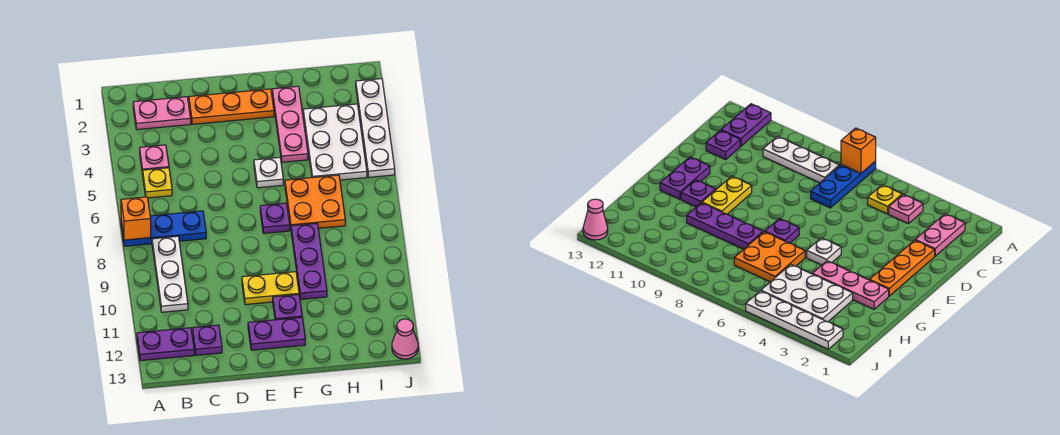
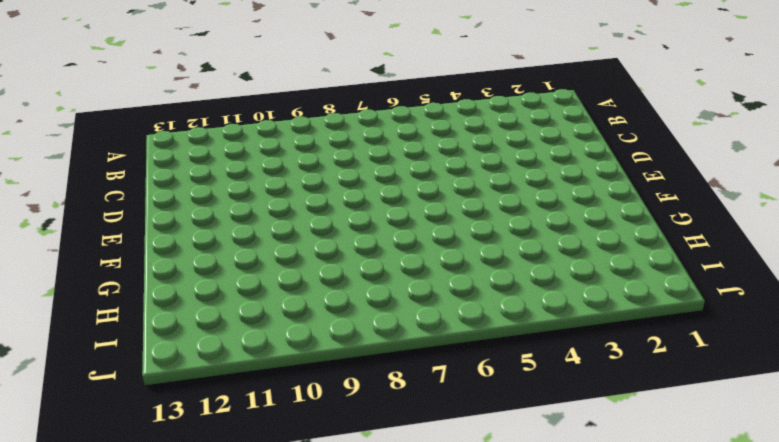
none -> blue 1x3 plate [121,211,206,246]
none -> purple 1x2 plate [137,328,194,361]
none -> pink 1x2 plate [133,97,191,130]

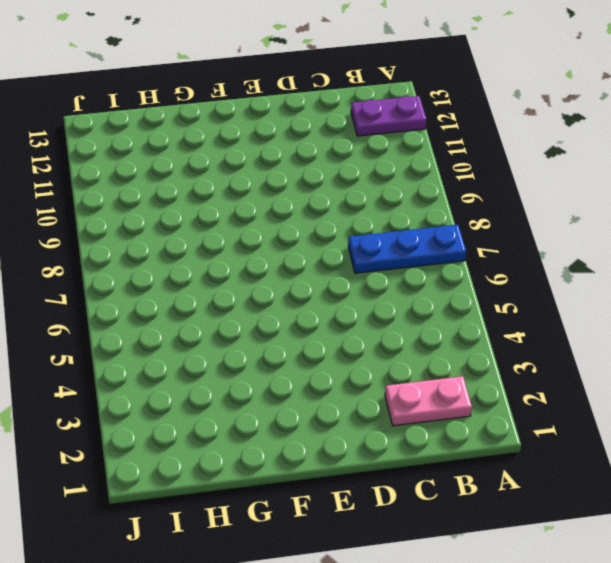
none -> pink 1x1 plate [140,145,169,175]
none -> yellow 1x1 plate [143,168,172,198]
none -> white 1x3 plate [152,236,188,312]

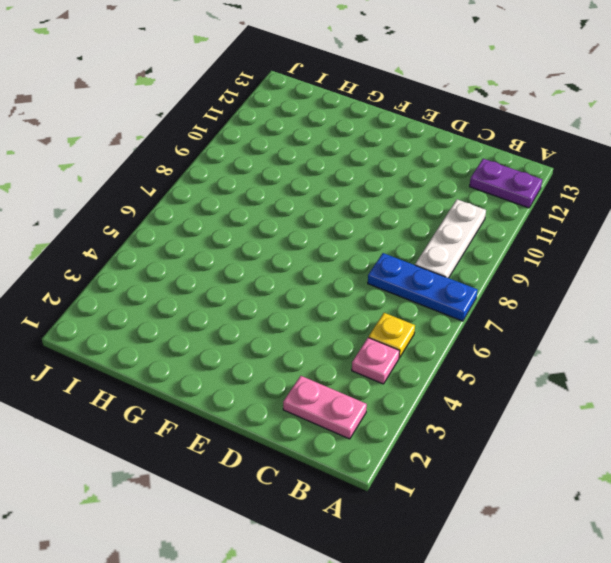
none -> purple 1x1 plate [193,325,222,355]
none -> orange 1x3 plate [189,89,274,124]
none -> yellow 1x2 plate [242,272,299,305]

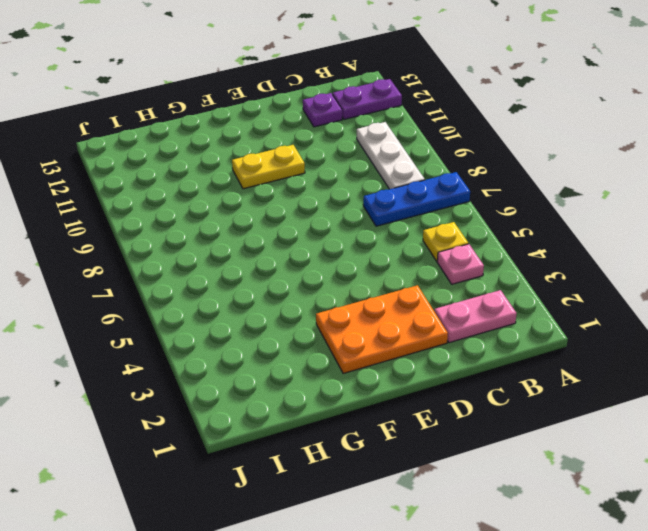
orange 2x3 plate [316,285,448,373] -> orange 1x3 plate [189,89,274,124]
none -> purple 1x2 plate [248,317,305,350]
none -> white 1x1 plate [254,158,283,188]
none -> purple 1x1 plate [260,203,290,233]

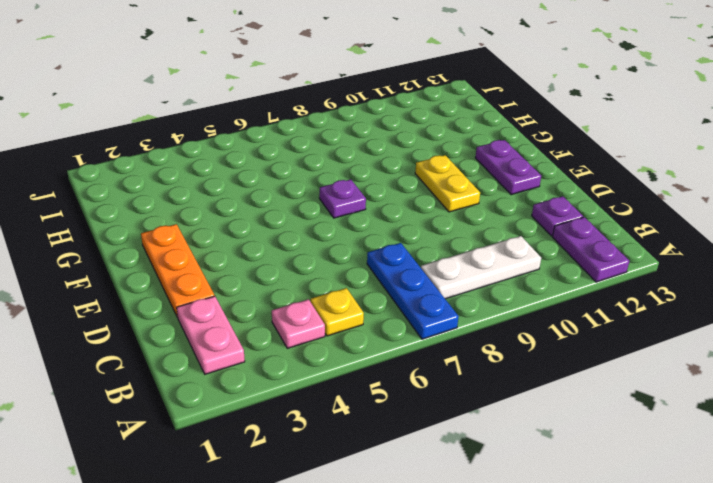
none -> white 1x1 plate [254,158,283,188]
none -> purple 1x1 plate [273,295,302,320]
none -> pink 1x3 plate [272,86,308,162]

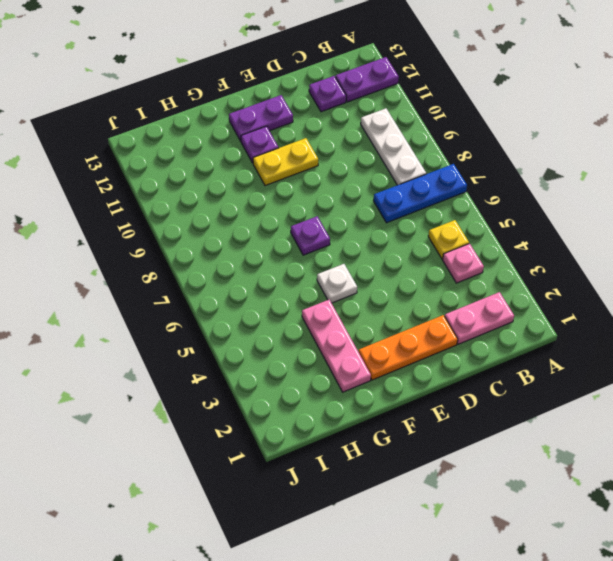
none -> orange 2x2 plate [285,175,345,228]
none -> purple 1x3 plate [291,223,327,299]
none -> white 2x3 plate [303,104,367,180]

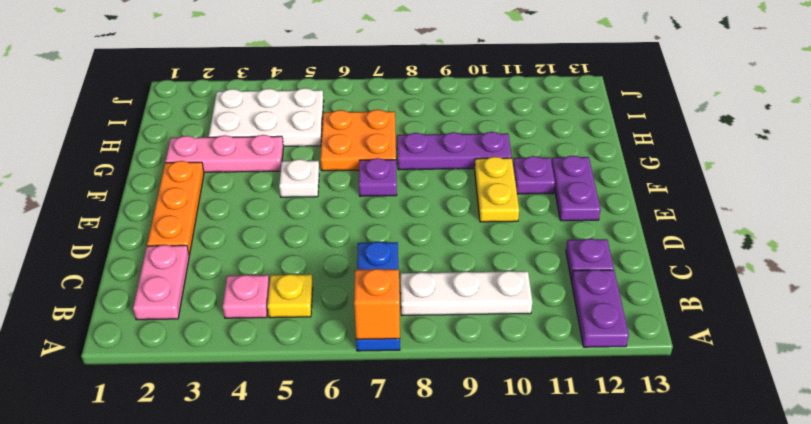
none -> white 1x4 plate [356,79,395,177]
none -> pink 1x1 cone [392,319,418,359]

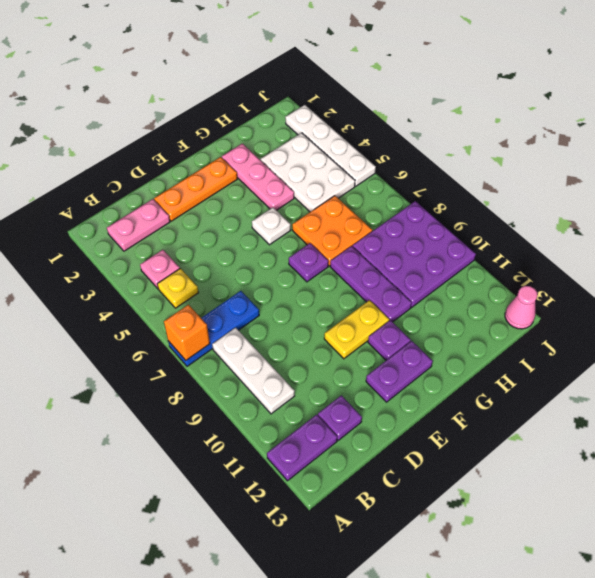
purple 3x3 plate [353,201,476,307] -> none

